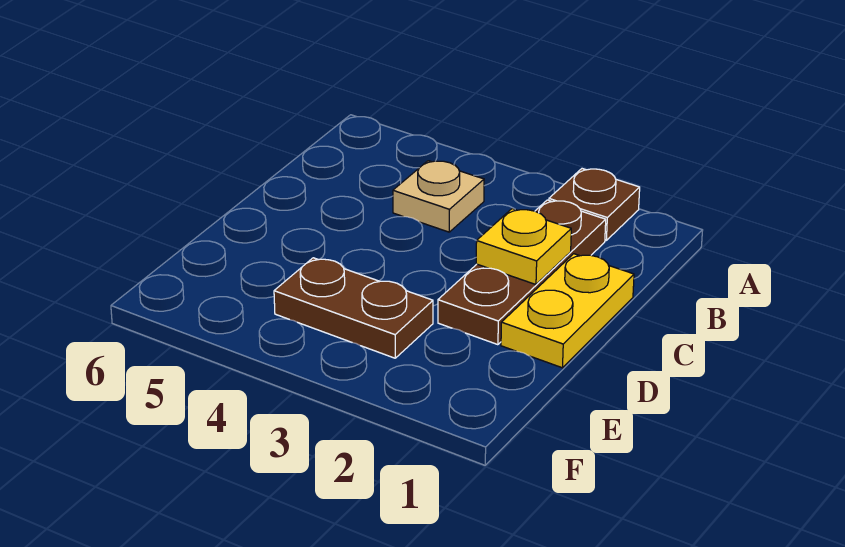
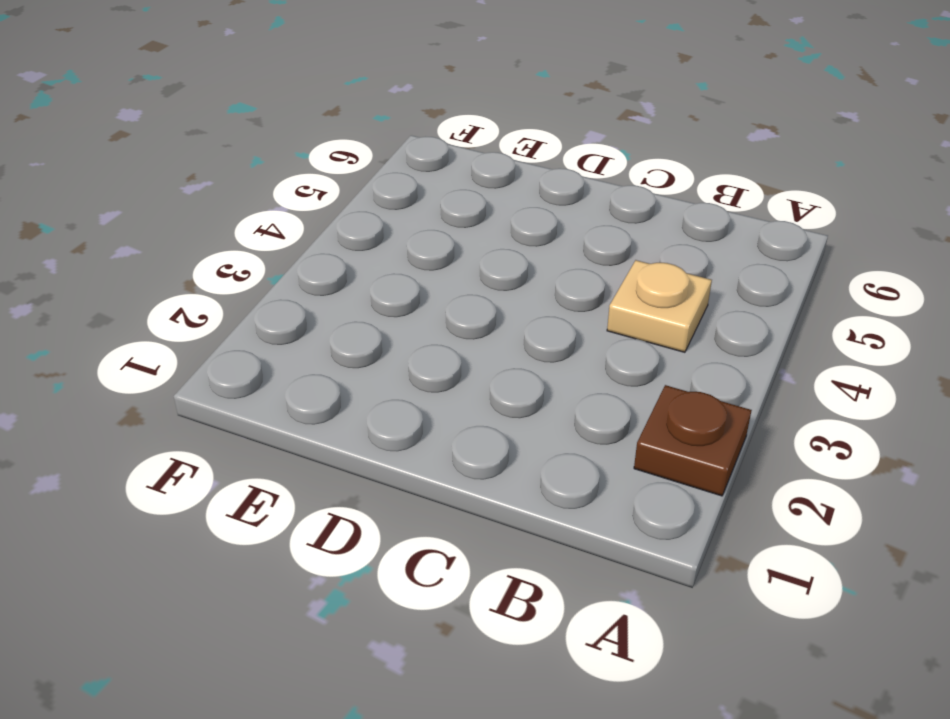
none -> brown 1x3 plate [438,200,606,345]
none -> yellow 1x2 plate [501,254,634,368]

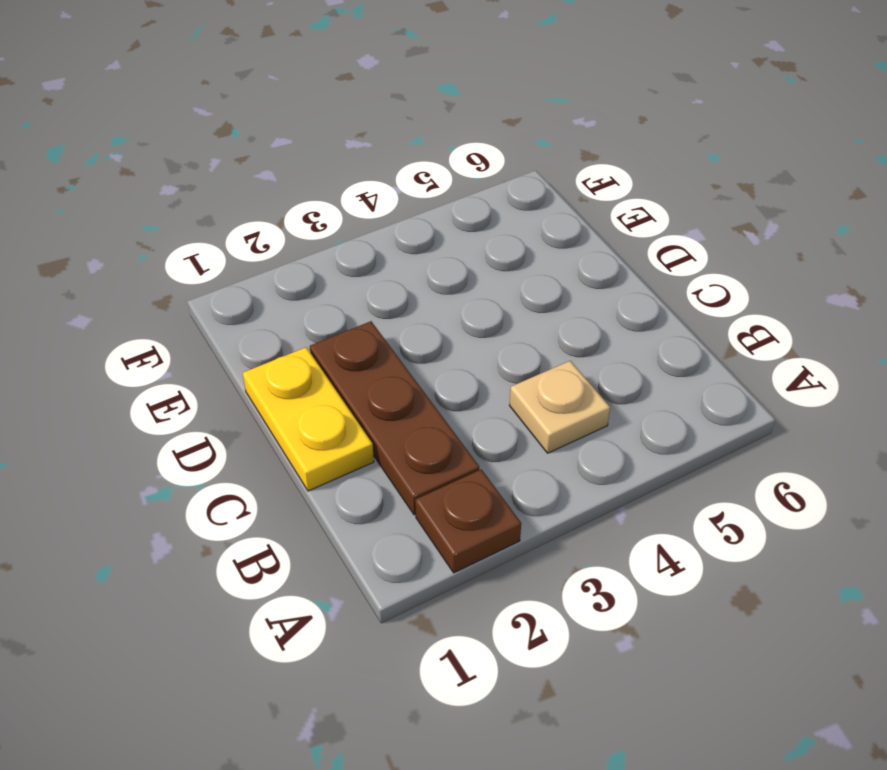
none -> brown 1x2 plate [274,258,433,358]
none -> yellow 1x1 plate [476,209,571,284]

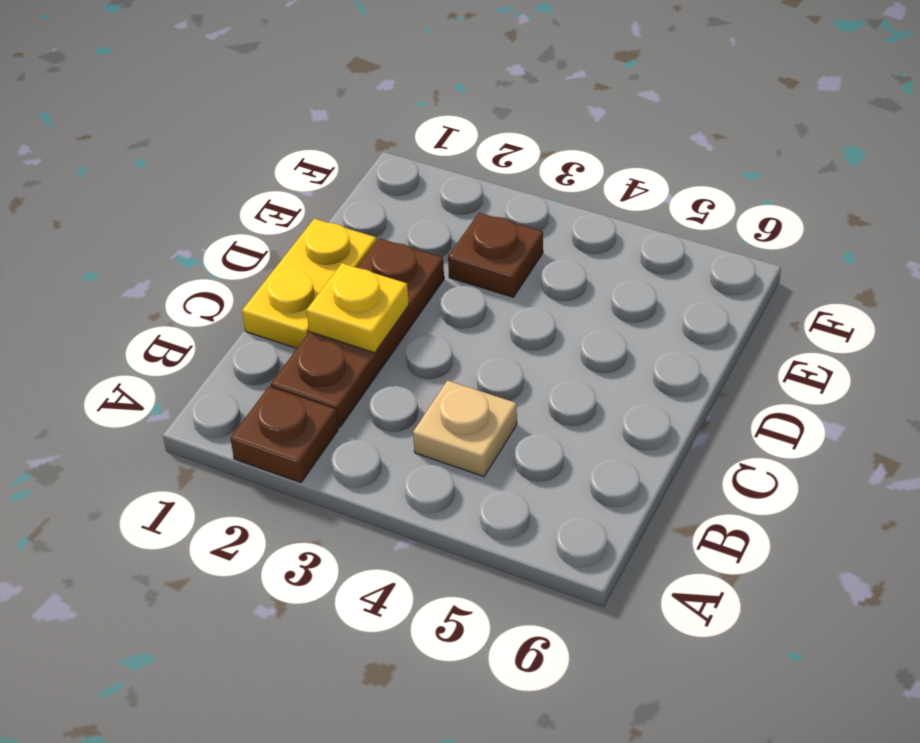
brown 1x1 plate [448,213,543,297] -> brown 1x2 plate [274,258,433,358]

